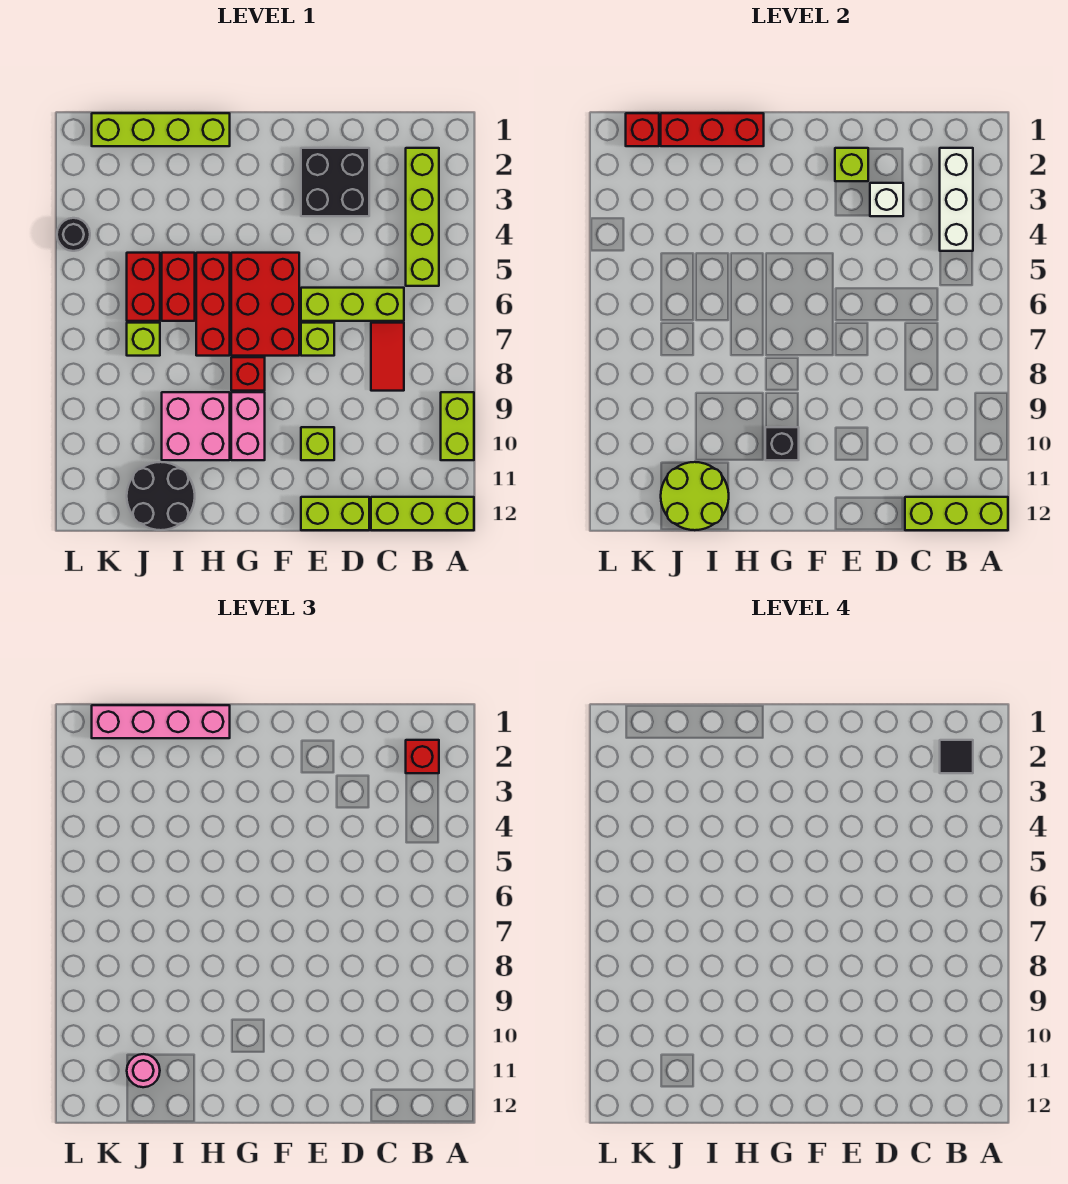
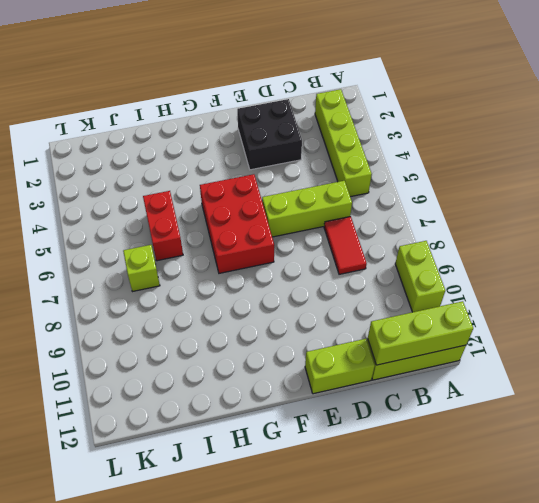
none -> lime 1x1 brick [301,323,334,356]
none -> lime 1x1 brick [301,427,334,460]
none -> red 1x1 brick [231,357,265,391]
none -> pink 1x2 brick [231,392,265,460]

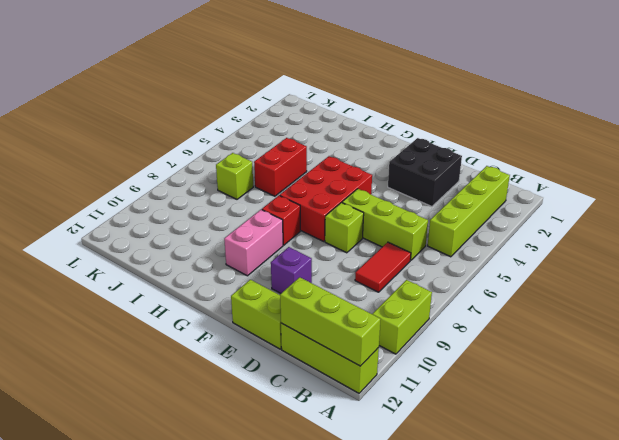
purple 1x1 brick [271,247,312,293] -> lime 1x1 brick [301,427,334,460]
none -> lime 1x4 brick [92,113,230,146]
none -> red 1x3 brick [196,253,230,356]
none -> pink 2x2 brick [162,392,230,460]
none -> black 2x2 round brick [127,462,195,530]

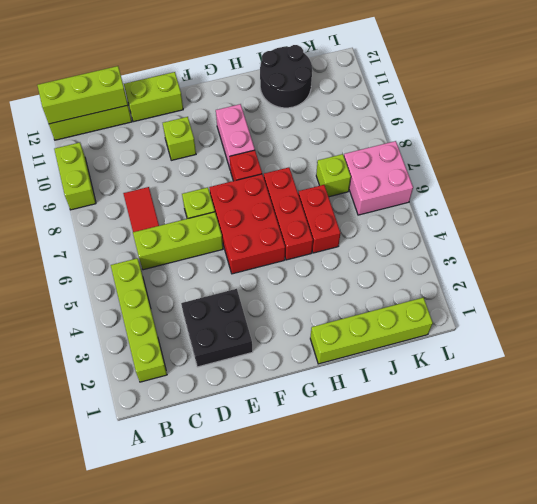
pink 2x2 brick [344,141,413,215] -> pink 2x2 brick moved to [162,392,230,460]
none -> red 1x2 brick [127,253,160,321]
none -> black 1x1 round brick [57,218,90,251]
none -> white 1x3 brick [940,148,973,251]
none -> white 1x1 brick [870,183,903,216]

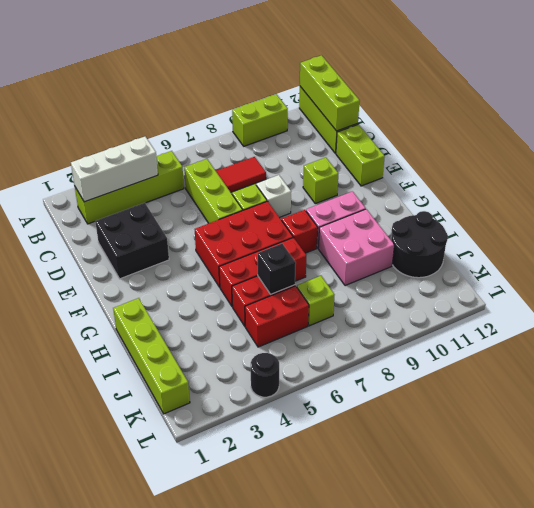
white 1x1 brick [256,175,291,218] -> white 1x1 brick moved to [870,183,903,216]
black 1x1 brick [258,244,296,294] -> black 1x1 brick moved to [765,427,799,460]
none -> lime 1x1 brick [835,148,868,181]
none -> red 1x3 brick [661,113,764,146]
none -> lime 2x2 round brick [661,462,729,530]
none -> red 1x1 brick [626,113,659,146]

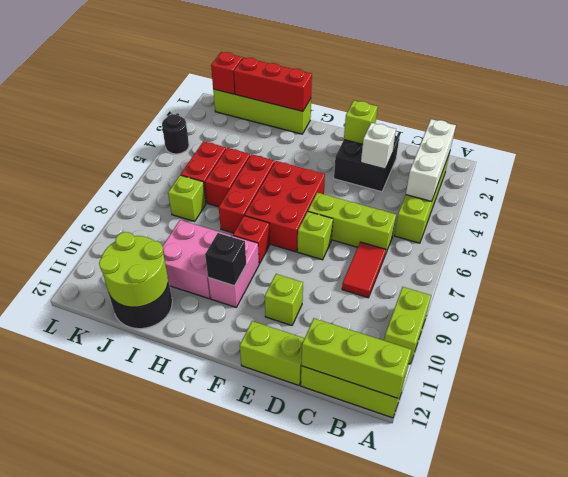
none -> red 1x1 brick [406,740,439,773]
none -> pink 1x4 brick [92,705,230,738]
none -> pink 1x1 round brick [127,1054,160,1087]
none -> black 1x1 tile [940,740,973,773]

